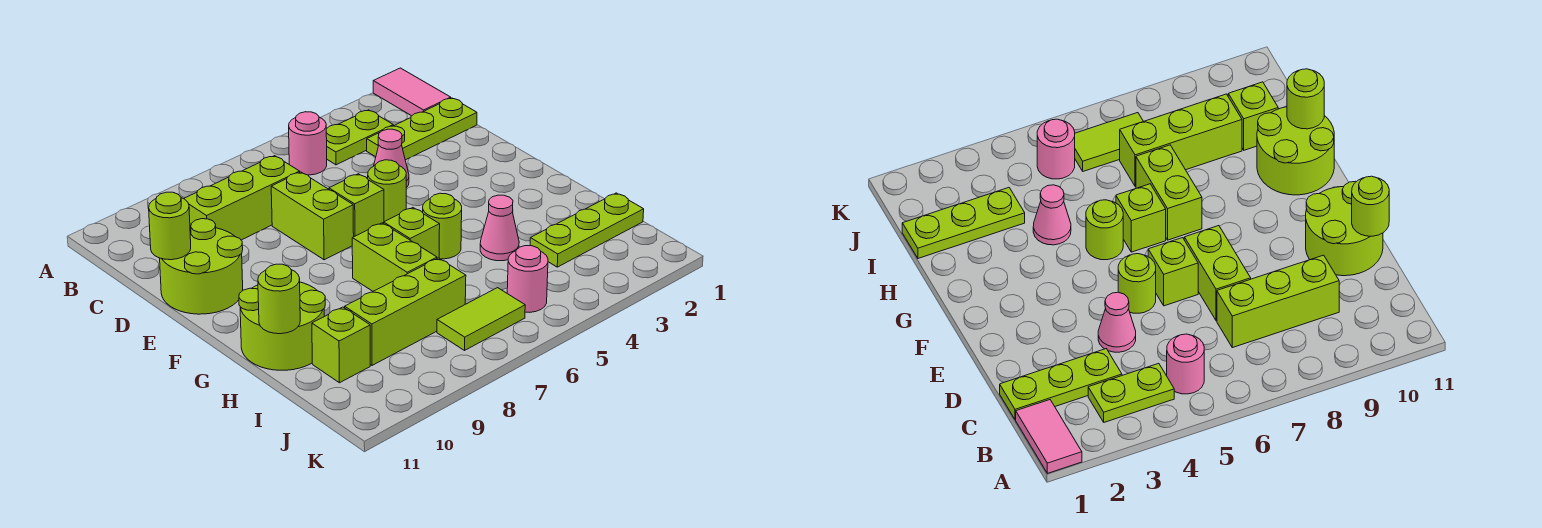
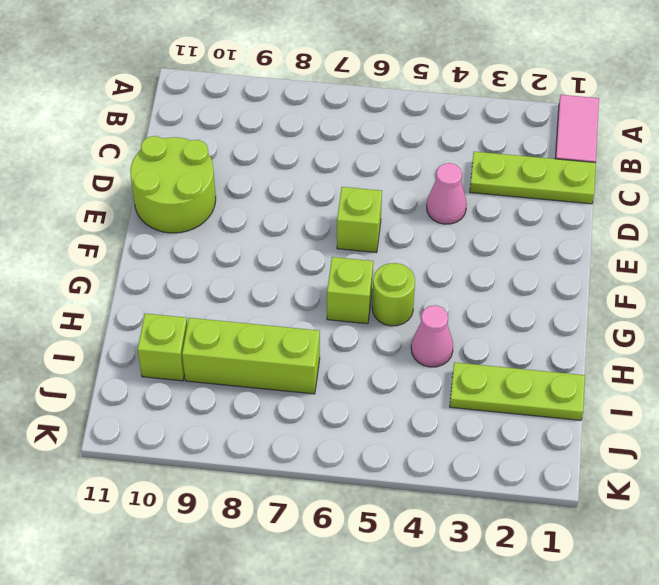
none -> lime 1x2 plate [326,110,393,165]
none -> pink 1x1 round brick [289,112,327,175]
none -> lime 1x3 brick [184,156,300,240]

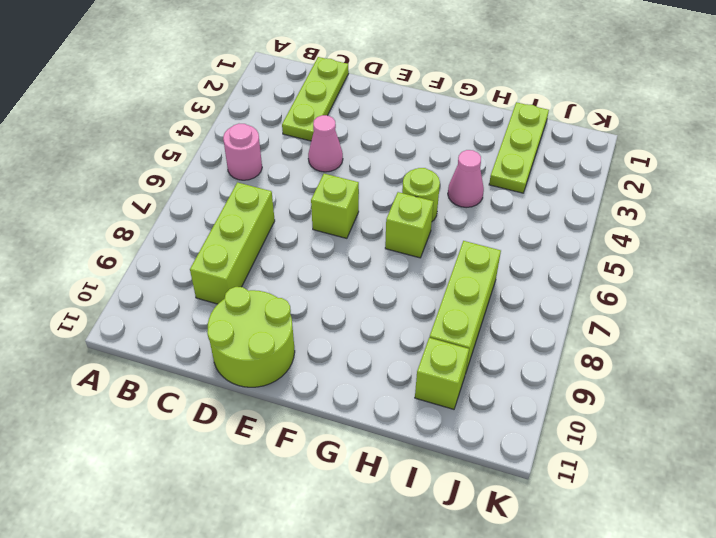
none -> pink 1x2 tile [373,68,451,116]
none -> lime 1x2 plate [326,110,393,165]
none -> lime 1x2 brick [271,172,354,260]

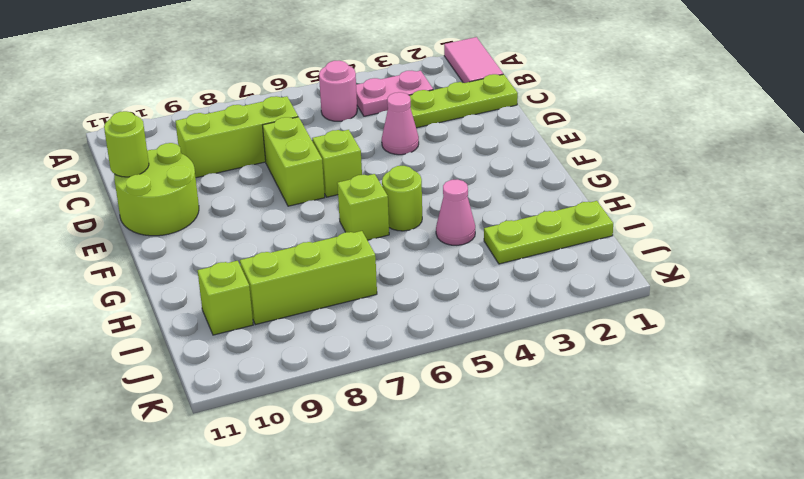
pink 1x2 plate [356,71,433,116] -> lime 1x2 plate [326,110,393,165]
none -> lime 1x1 round brick [368,160,406,222]
none -> lime 1x2 brick [352,223,437,291]
none -> lime 2x2 round brick [239,282,325,370]

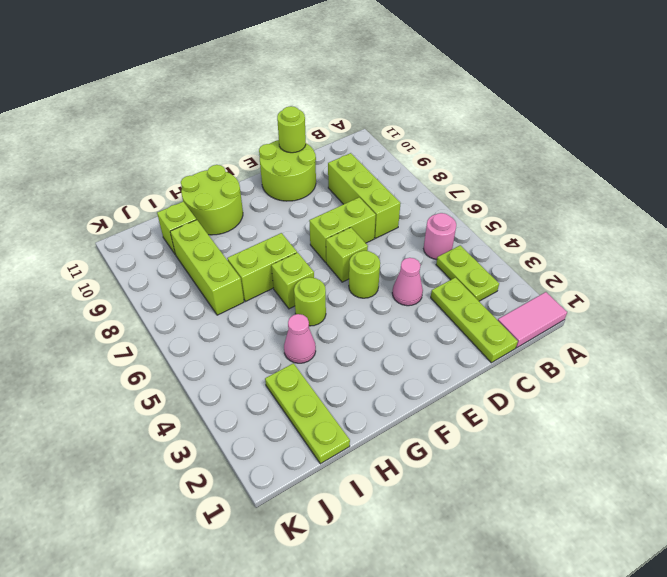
none -> pink 1x1 round brick [507,246,548,312]
none -> lime 1x2 tile [437,288,525,350]
none -> lime 1x1 round brick [258,264,300,334]

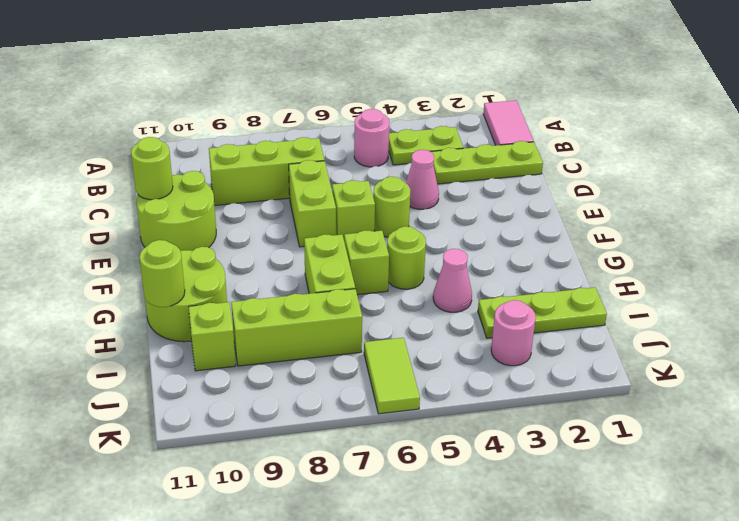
pink 1x1 round brick [491,300,536,366] -> pink 1x1 round brick moved to [507,246,548,312]
lime 1x2 tile [364,338,420,414] -> lime 1x2 tile turned to [437,288,525,350]

